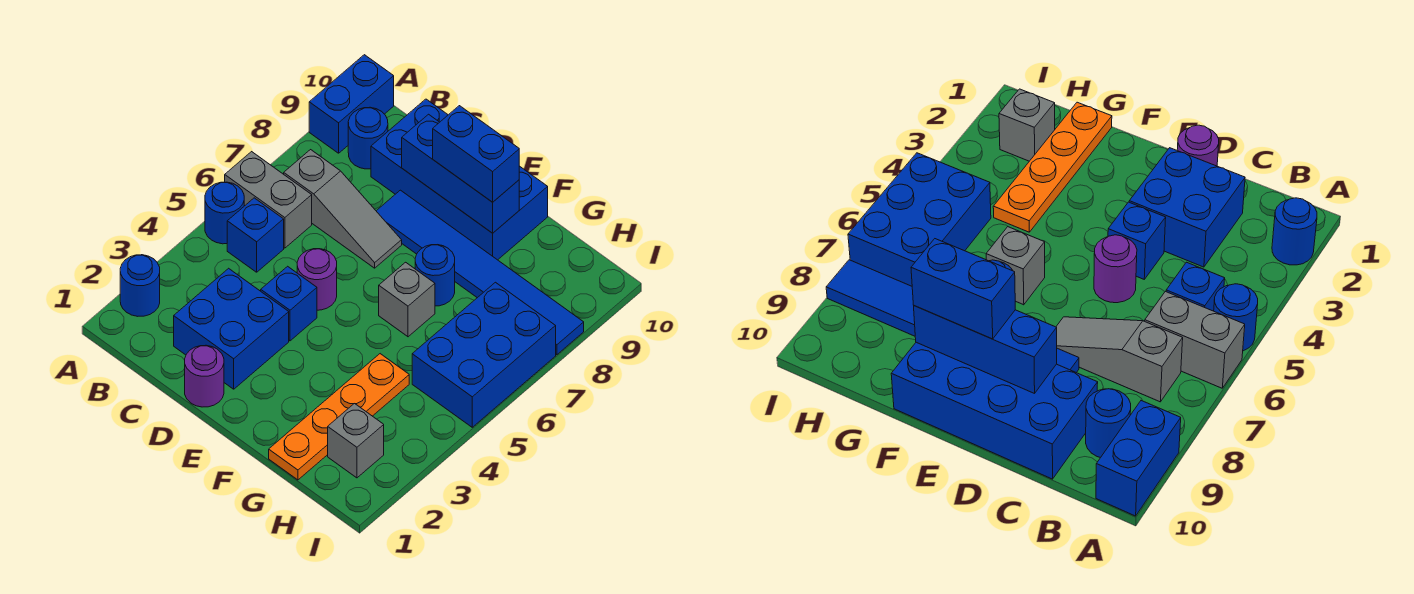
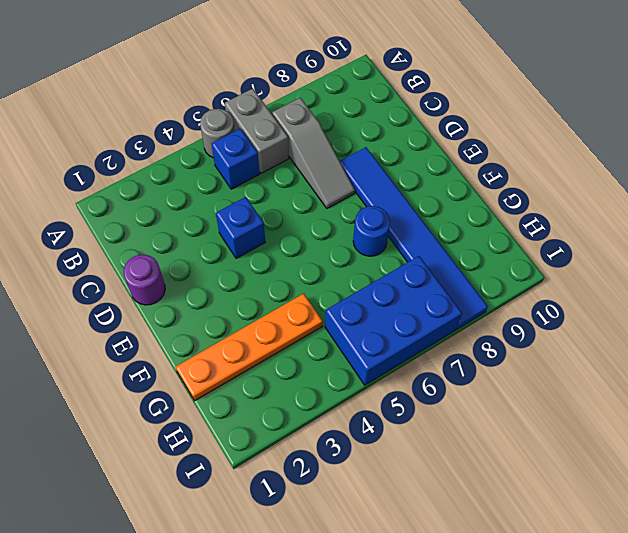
grey 1x1 round brick [200,109,235,158] -> blue 1x1 round brick [205,182,244,244]
none -> blue 1x1 round brick [120,255,160,316]
none -> blue 1x2 brick [309,55,394,153]
none -> blue 1x1 round brick [348,107,388,169]

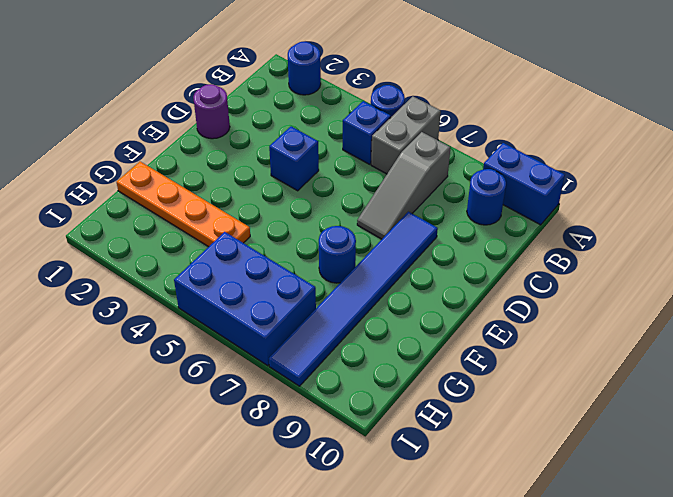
none -> blue 2x2 brick [174,268,289,389]
none -> blue 2x4 brick [371,99,548,260]
none -> purple 1x1 round brick [297,249,337,310]

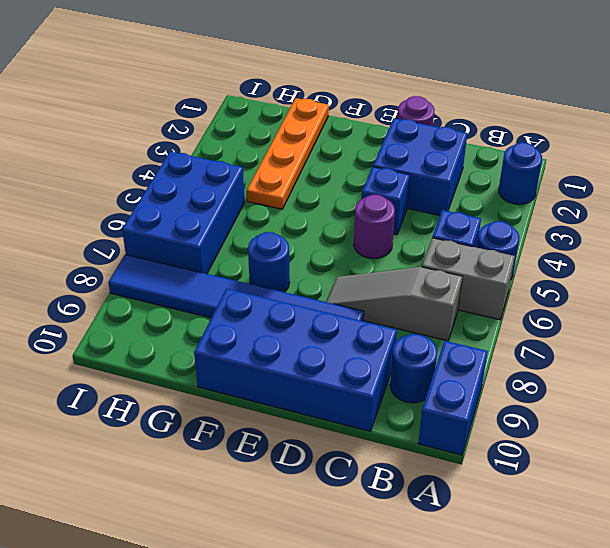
none -> grey 1x1 brick [379,262,435,337]
none -> grey 1x1 brick [328,404,384,478]
none -> blue 1x3 brick [402,114,519,233]

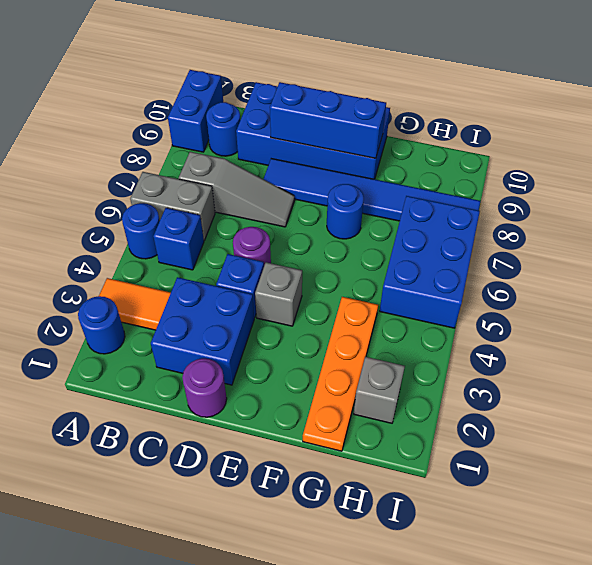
orange 1x2 tile [99,278,171,330] -> none
grey 1x1 brick [255,262,302,326] -> grey 1x1 brick moved to [379,262,435,337]
none -> blue 1x2 brick [433,106,519,202]

